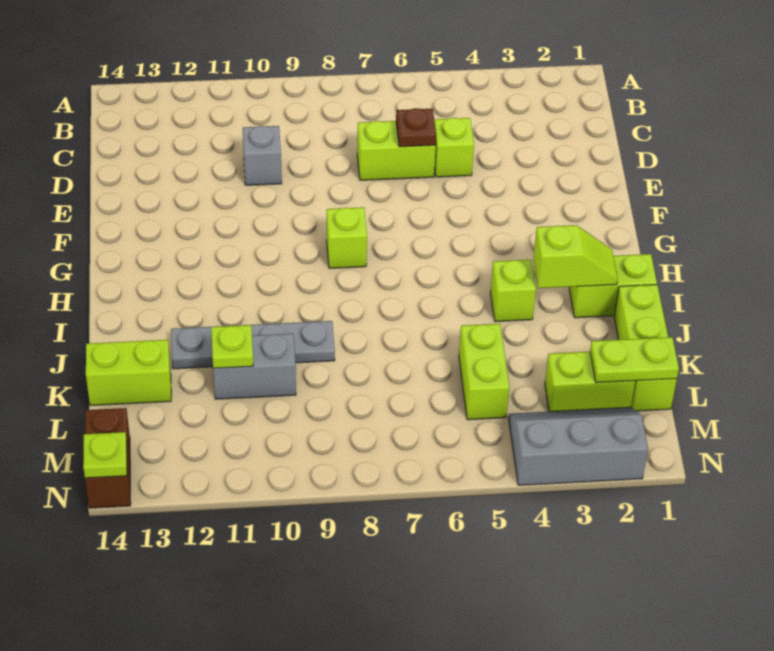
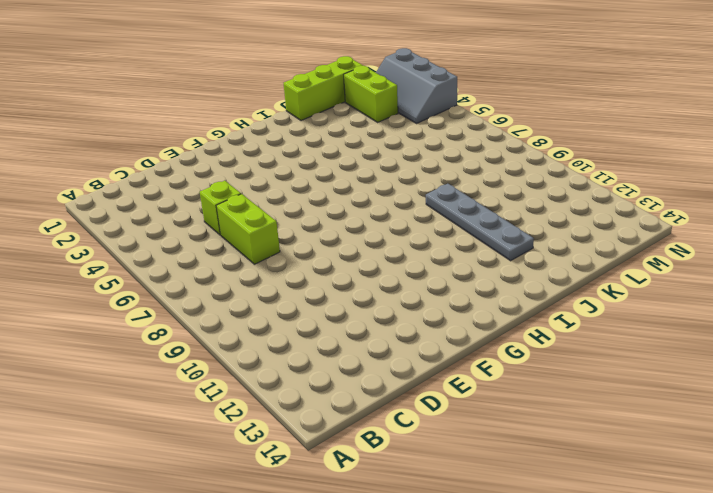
none -> grey 1x1 brick [243,126,282,185]
none -> lime 1x1 brick [327,207,367,268]
none -> lime 1x2 brick [569,254,657,318]

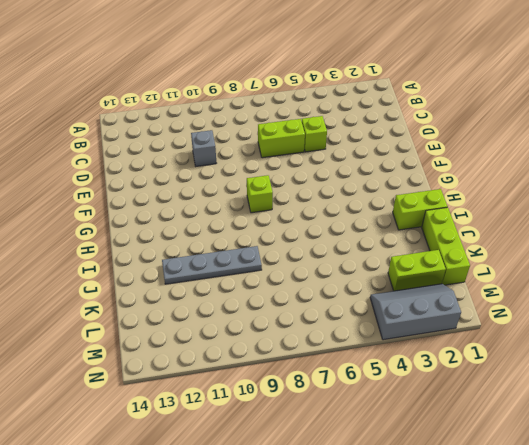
none -> lime 1x1 brick [490,260,536,322]
none -> lime 1x2 brick [459,324,509,420]
none -> grey 1x2 brick [213,334,296,399]

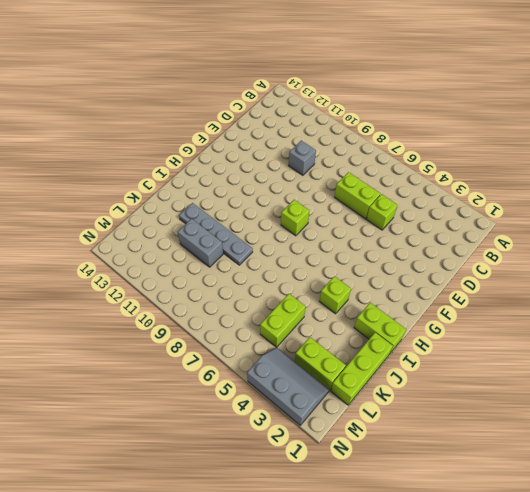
none -> lime 1x2 brick [86,340,171,406]
none -> brown 1x2 brick [85,408,131,508]
none -> brown 1x1 plate [396,108,436,147]

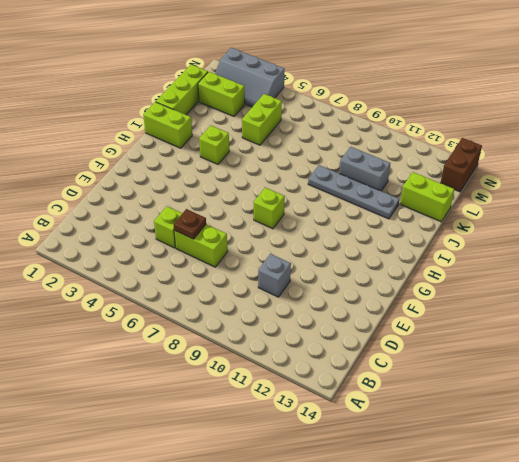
none -> lime 1x2 slope [533,225,618,288]
none -> lime 1x1 plate [211,325,253,369]
none -> lime 1x2 plate [590,337,679,383]

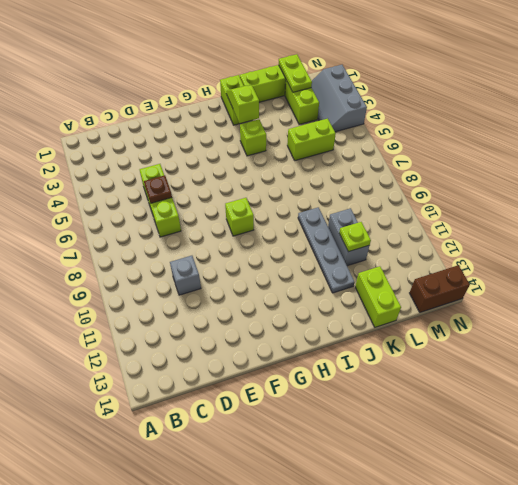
none -> lime 1x1 plate [83,432,127,478]

